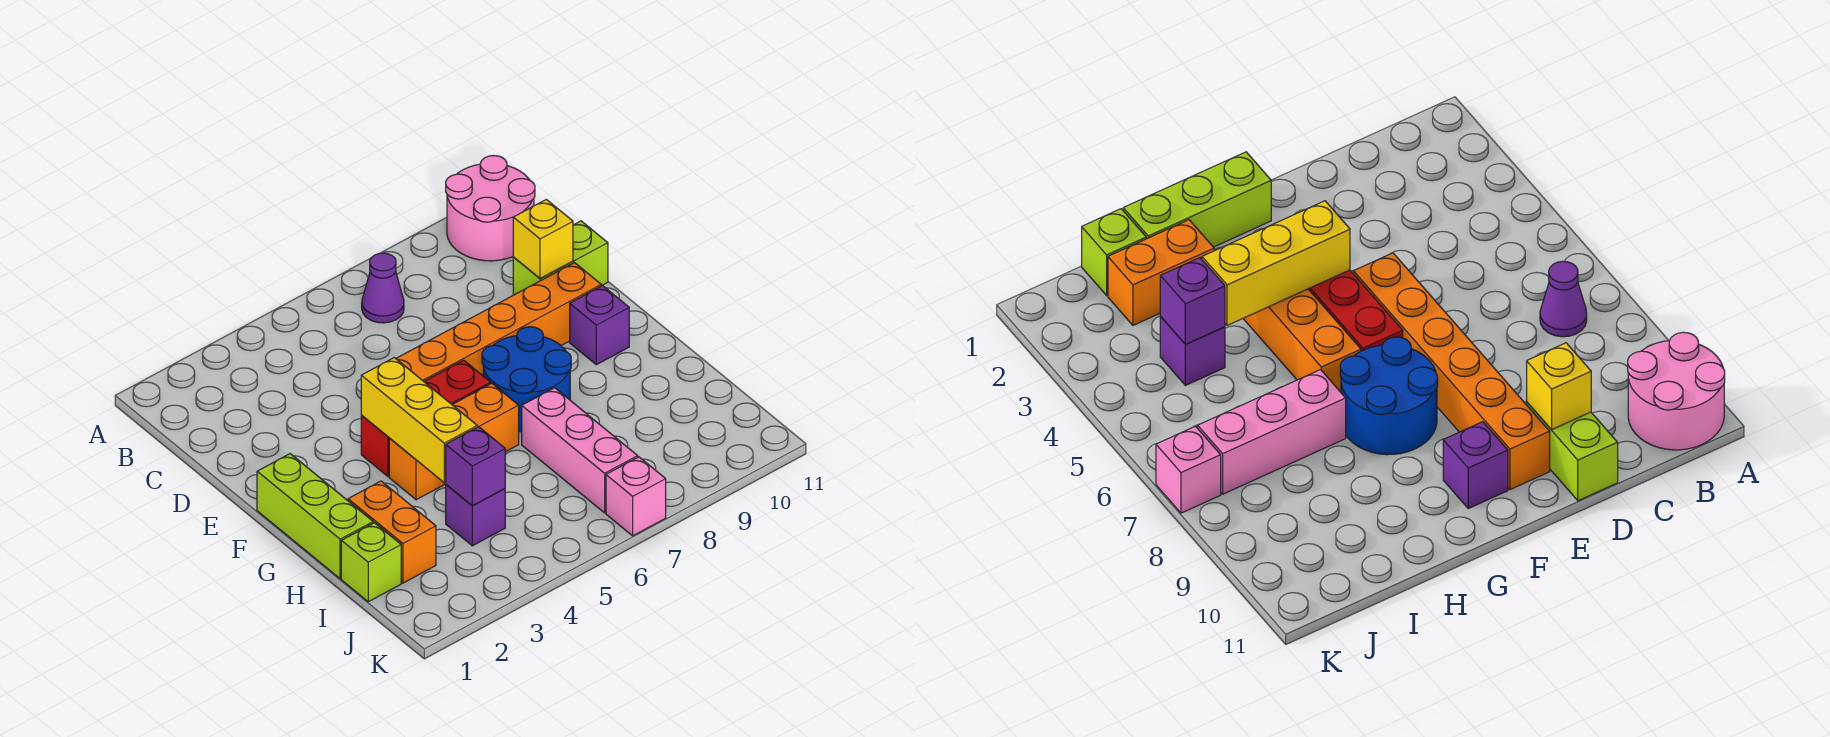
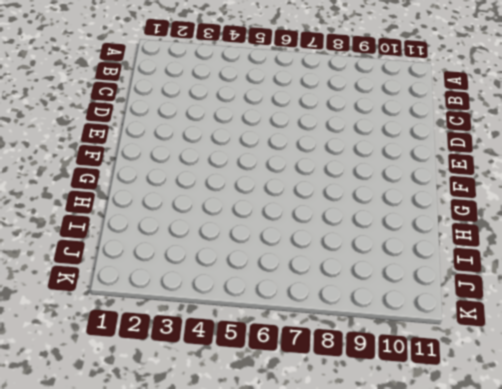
none -> pink 2x2 round brick [446,156,535,261]
none -> purple 1x1 cone [362,253,404,323]
none -> lime 1x2 brick [513,221,608,295]

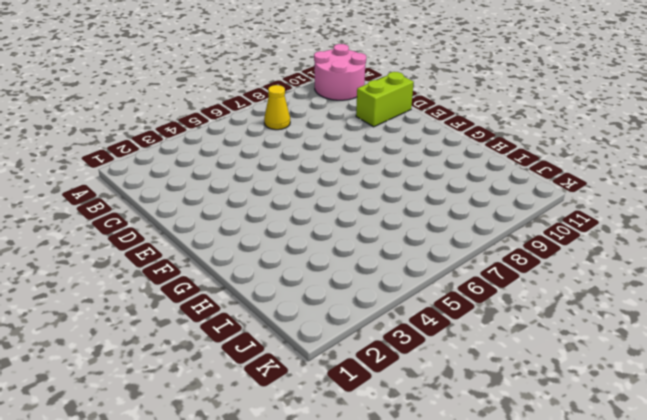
yellow 1x1 cone [264,85,290,130] -> purple 1x1 cone [362,253,404,323]
none -> orange 1x6 brick [396,263,601,381]
none -> lime 1x3 brick [257,454,373,579]
none -> red 1x3 brick [361,360,491,477]

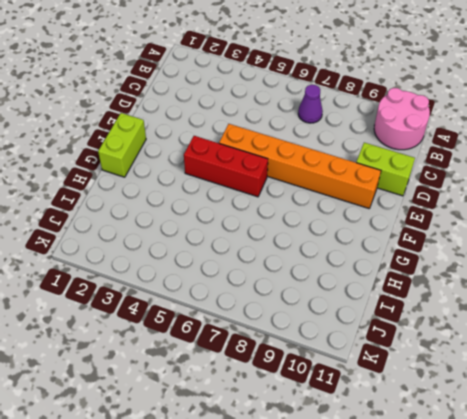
lime 1x2 brick [98,113,146,177] -> lime 1x3 brick [257,454,373,579]
none -> blue 2x2 round brick [482,327,571,432]
none -> purple 1x1 brick [570,286,629,365]
none -> orange 1x3 brick [389,383,519,500]

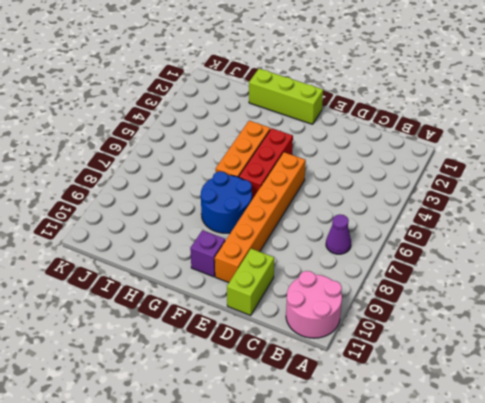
none -> orange 1x2 brick [348,481,436,583]
none -> pink 1x3 brick [522,388,638,513]
none -> lime 1x1 brick [341,523,401,602]

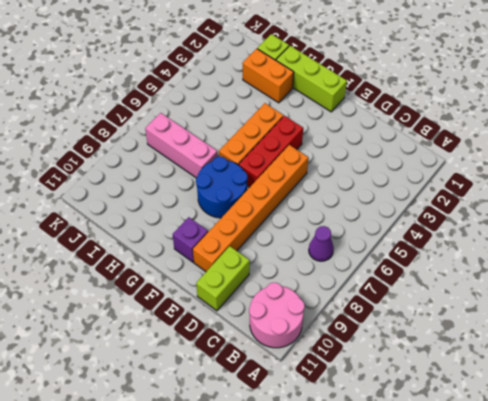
none -> purple 1x1 brick [446,485,505,546]
none -> pink 1x1 brick [606,457,666,536]
none -> yellow 1x1 brick [513,199,573,279]

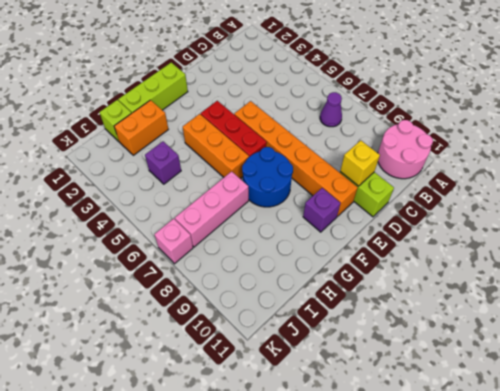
none -> yellow 1x3 brick [361,358,477,483]
none -> purple 1x1 brick [446,427,505,506]

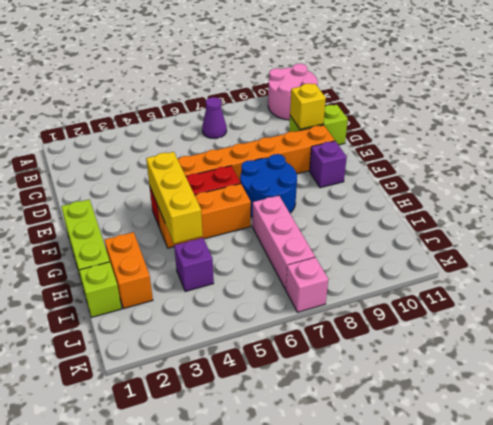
none -> purple 1x1 brick [446,427,505,506]

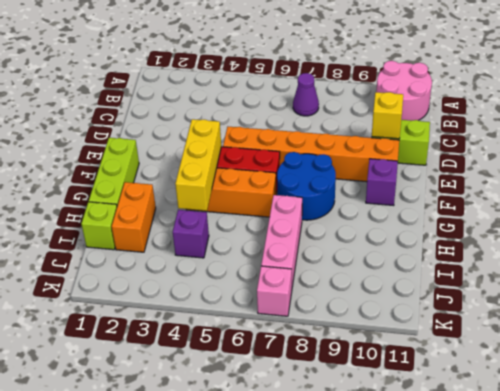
none -> purple 1x1 brick [446,427,505,506]

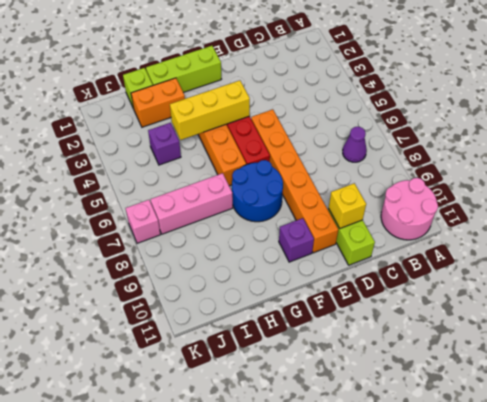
none -> purple 1x1 brick [446,427,505,506]

